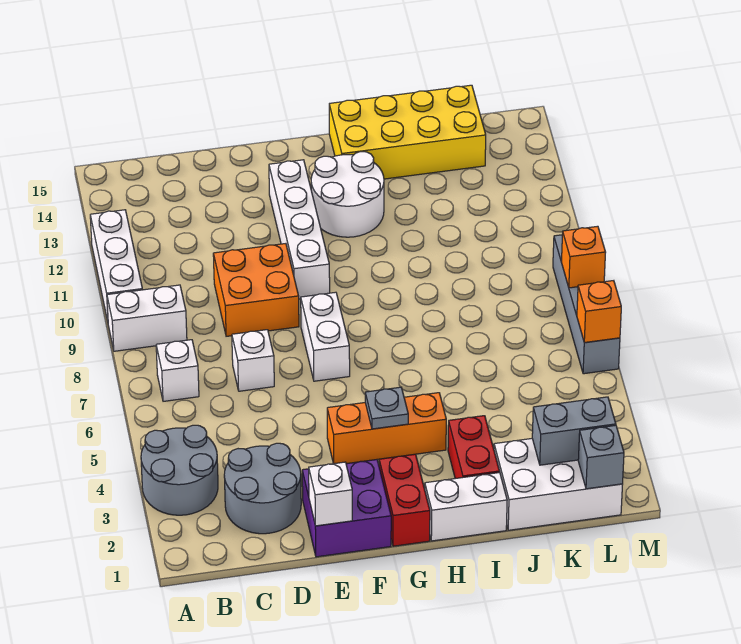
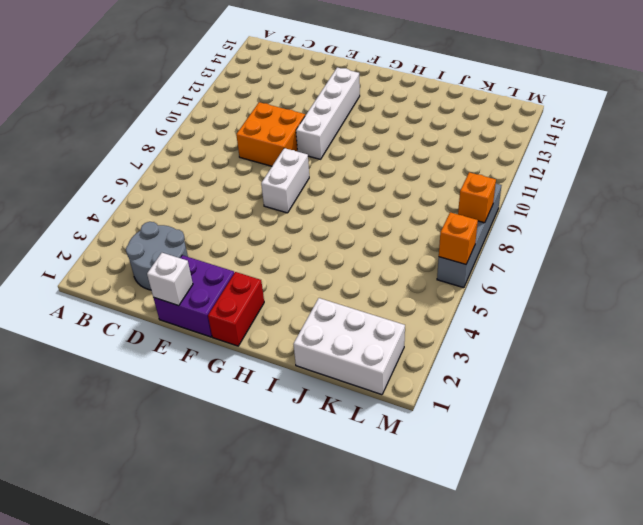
none -> grey 2x2 round brick [141,425,218,515]
none -> white 1x2 brick [107,285,187,351]
none -> white 1x3 brick [90,210,142,321]

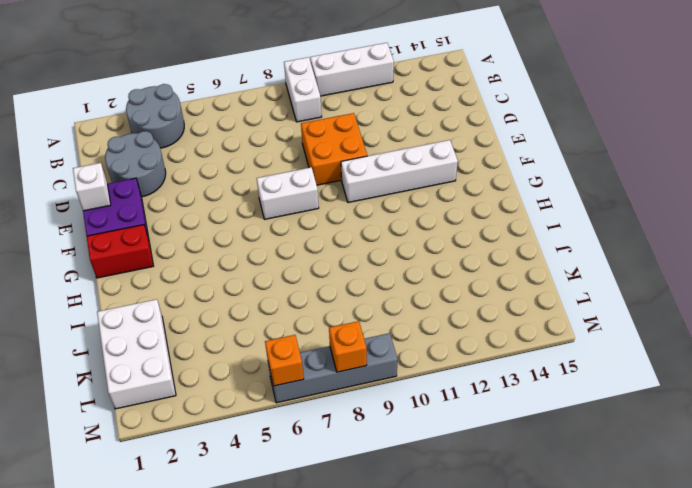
none -> white 1x1 brick [156,340,199,401]
none -> white 1x1 brick [232,330,274,391]
none -> orange 1x3 brick [327,393,446,464]

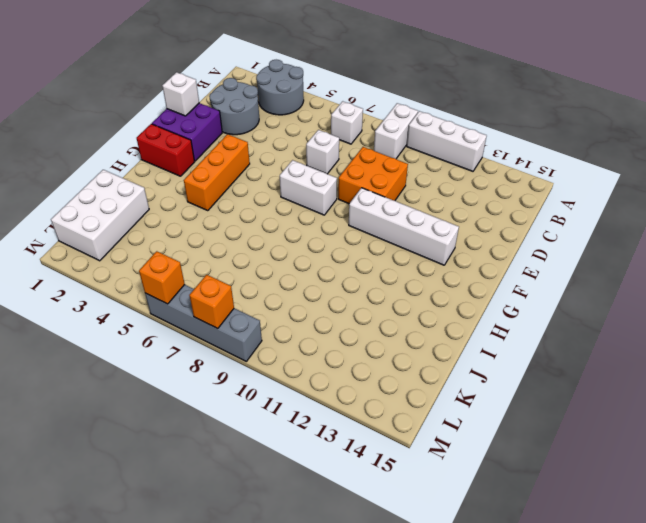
none -> white 2x2 round brick [311,152,384,237]
none -> white 1x2 brick [425,473,507,541]
none -> yellow 2x4 brick [329,85,486,179]

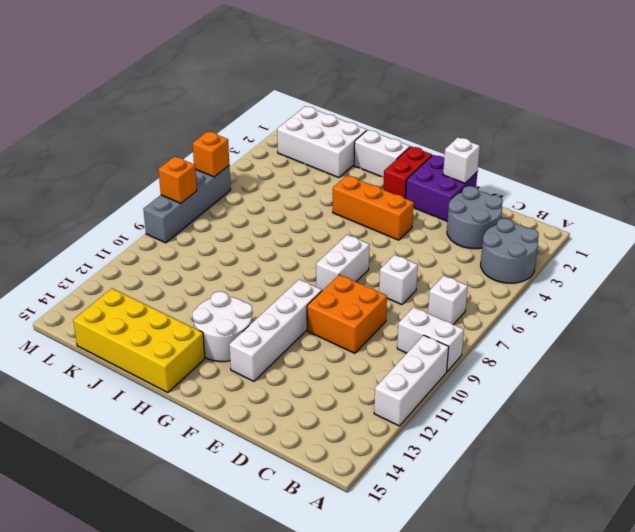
none -> red 1x2 brick [448,416,500,479]
none -> grey 1x1 plate [365,387,408,429]
none -> grey 1x2 brick [532,397,616,465]

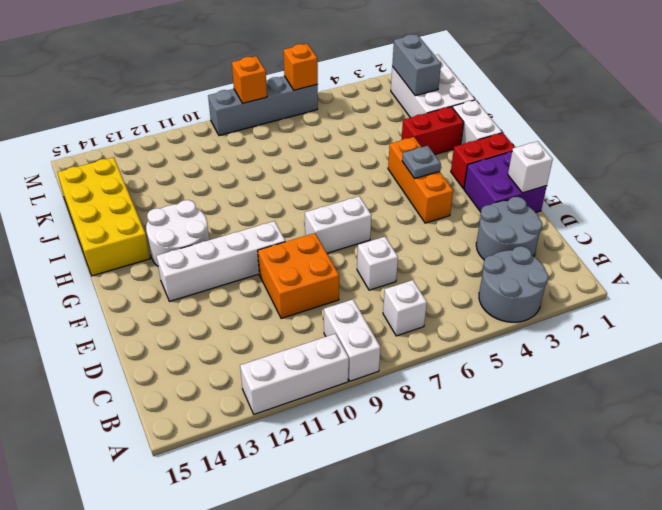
none -> grey 1x1 brick [578,425,624,489]

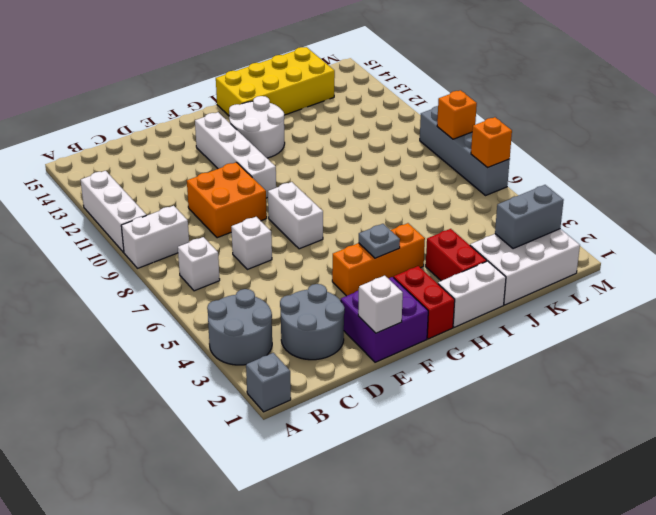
grey 1x1 brick [246,353,291,412] -> grey 1x1 brick moved to [578,425,624,489]

